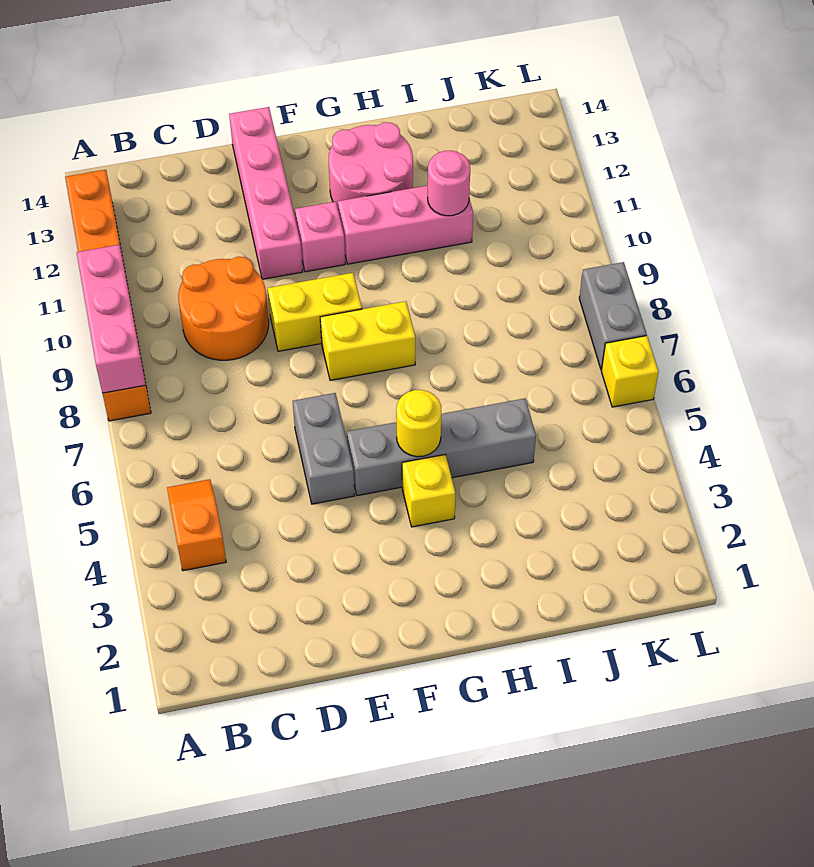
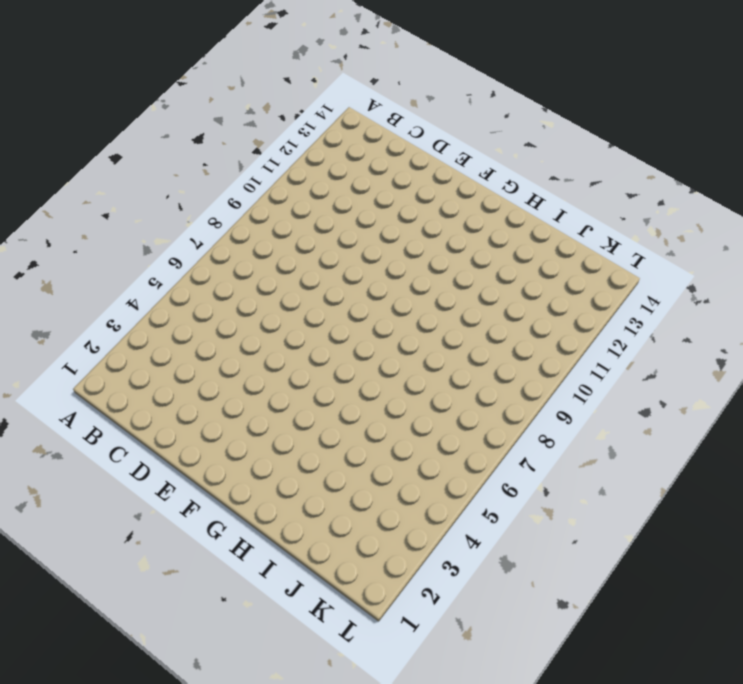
none -> orange 1x6 brick [65,170,151,421]
none -> orange 1x2 slope [167,479,226,571]
none -> orange 2x2 round brick [178,257,269,360]

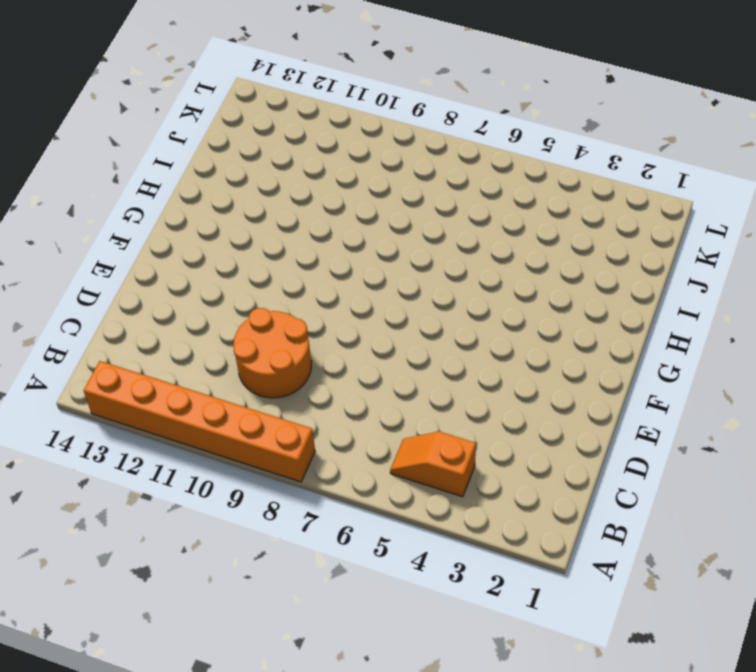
none -> grey 1x2 brick [293,393,355,504]
none -> yellow 1x2 brick [268,273,362,351]
none -> pink 1x4 brick [229,107,303,279]

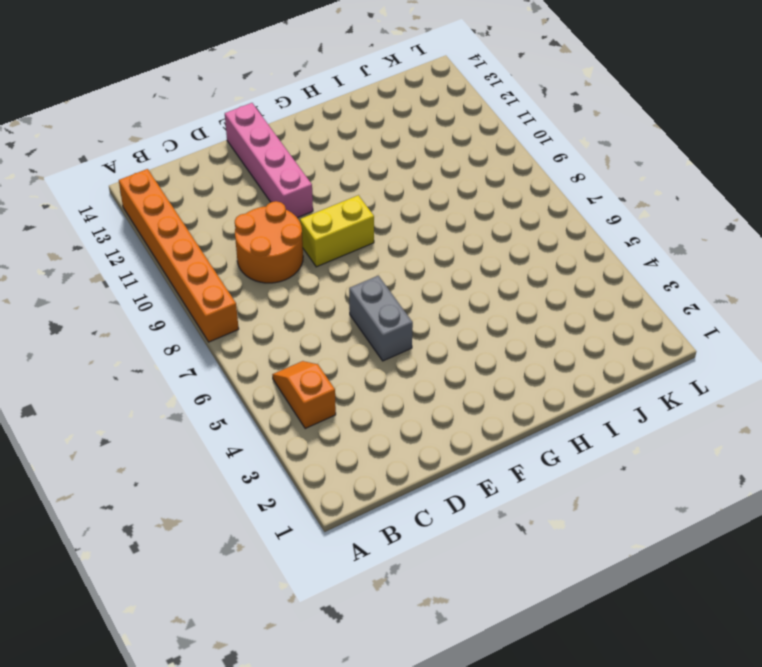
none -> grey 1x4 brick [347,398,536,496]
none -> yellow 1x2 brick [320,301,415,380]
none -> pink 1x1 brick [295,202,345,272]

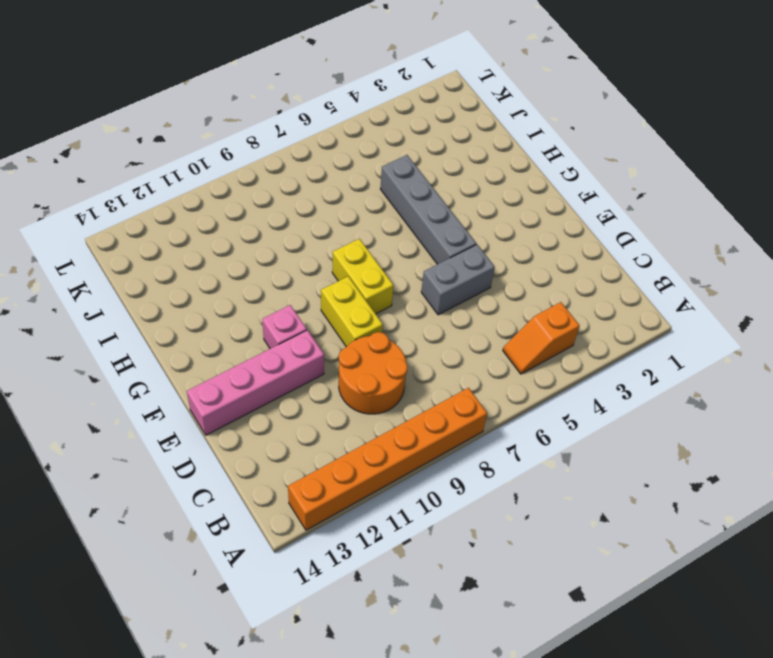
none -> yellow 1x1 brick [402,455,455,527]
none -> pink 1x3 brick [338,186,473,264]
none -> pink 2x2 round brick [329,122,413,208]

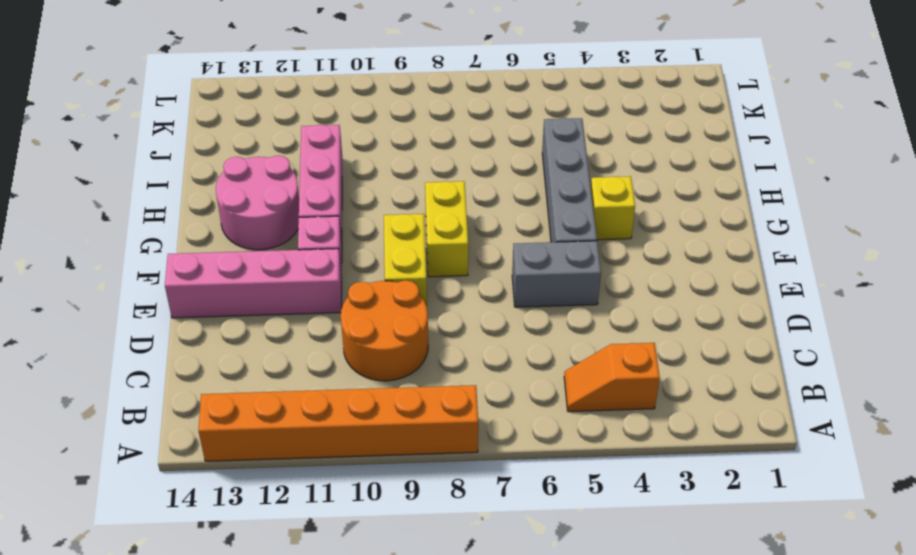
none -> yellow 1x1 brick [601,336,659,407]
none -> grey 1x2 brick [579,262,647,370]
none -> pink 1x3 brick [77,245,146,393]

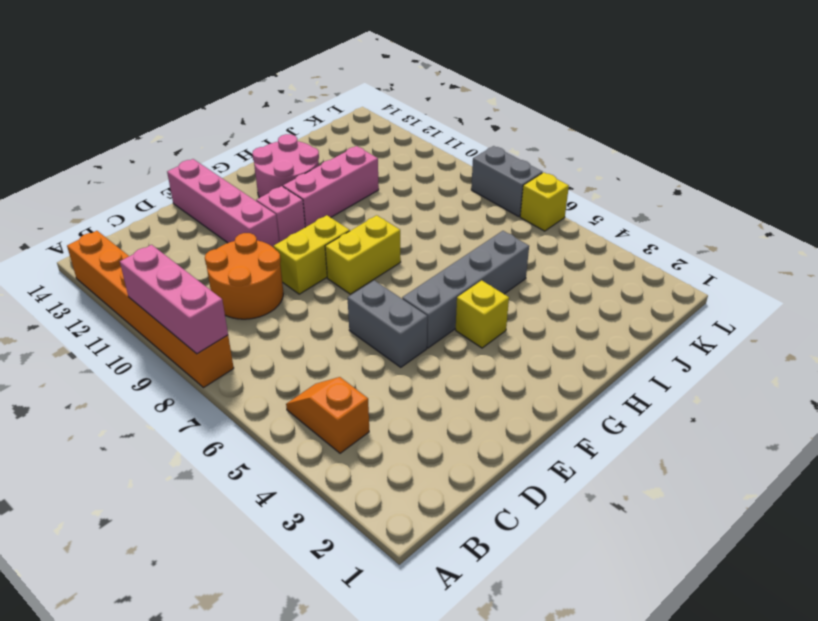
none -> yellow 1x1 round brick [396,390,441,457]
none -> pink 1x1 round brick [427,151,470,216]

